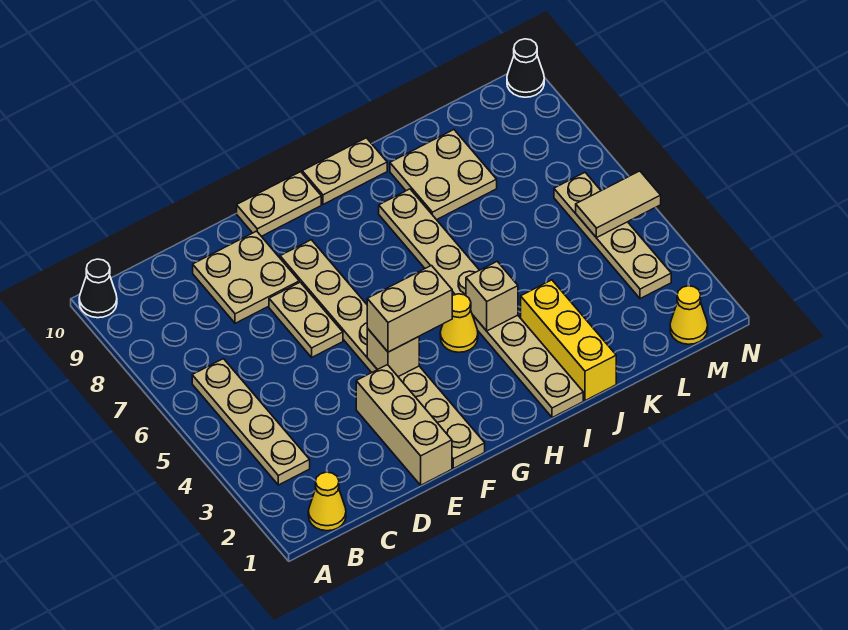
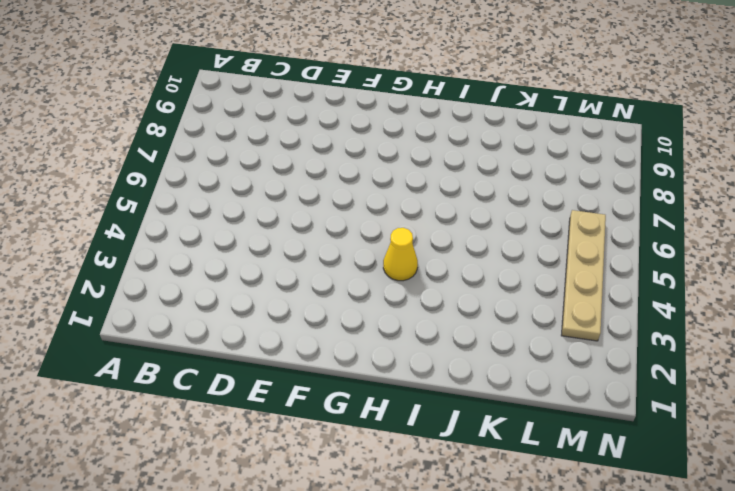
none -> black 1x1 cone [79,259,117,318]
none -> yellow 1x1 cone [308,472,346,531]
none -> tan 1x4 plate [192,359,310,485]

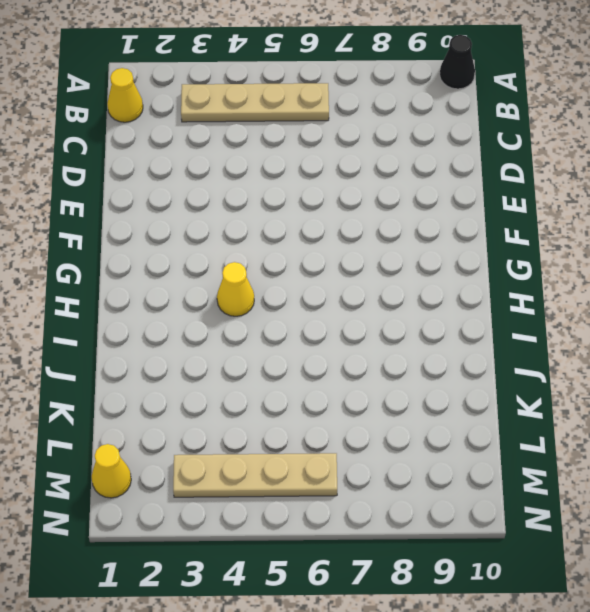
none -> tan 2x2 plate [193,231,299,323]
none -> tan 1x3 brick [356,365,452,485]
none -> tan 1x2 plate [269,282,343,357]

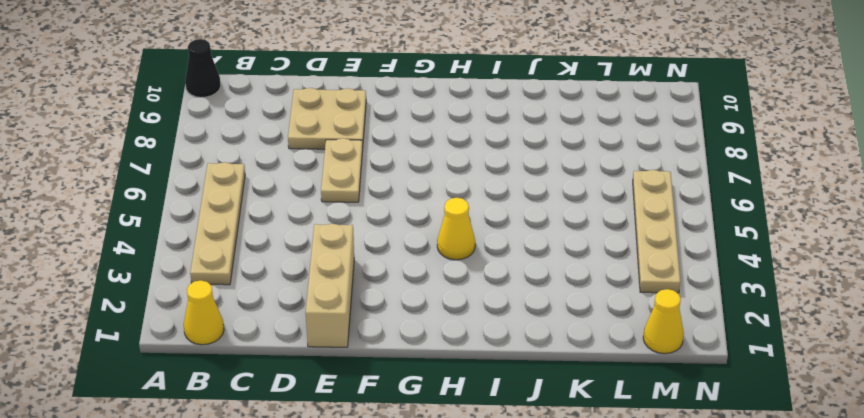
none -> tan 1x8 plate [280,240,485,468]
none -> tan 1x2 plate [237,172,321,236]
none -> tan 1x2 plate [302,138,387,204]

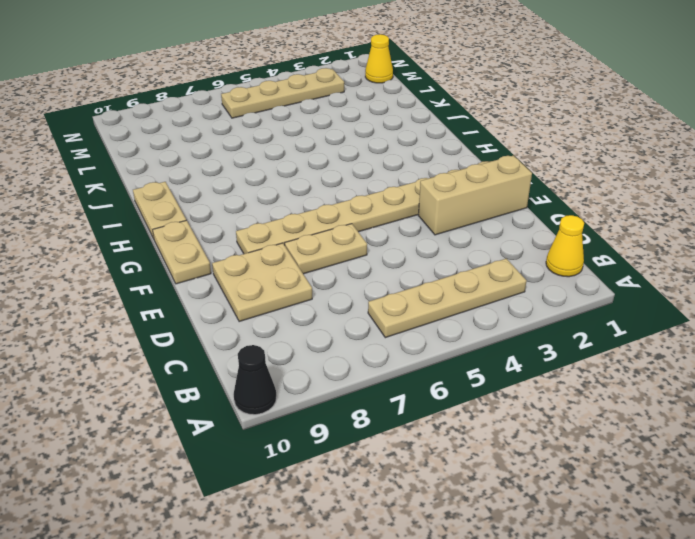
none -> yellow 1x1 cone [440,294,478,352]
none -> tan 1x8 plate [379,189,583,418]
none -> yellow 1x3 brick [521,280,616,401]

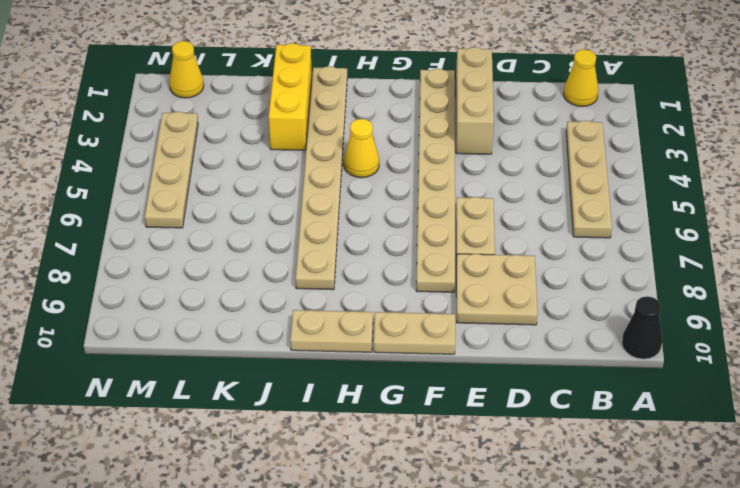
none -> tan 2x2 plate [390,130,497,220]
none -> black 1x1 cone [507,39,544,97]
none -> tan 1x1 brick [367,328,419,377]

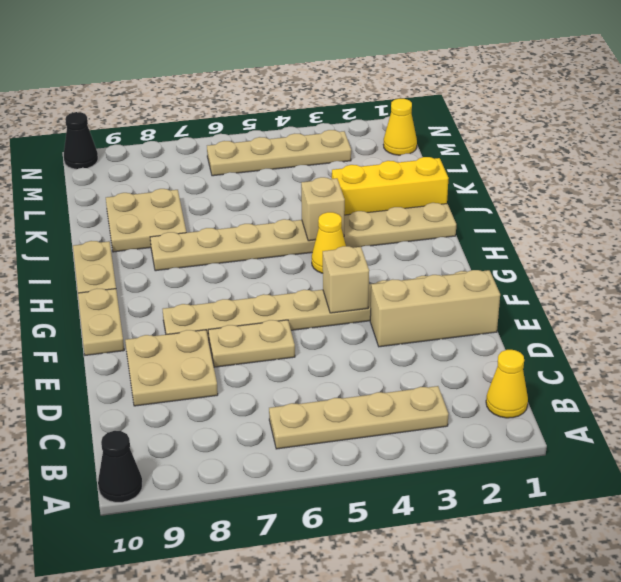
none -> tan 1x2 tile [576,171,661,238]
none -> tan 1x2 brick [367,266,452,352]

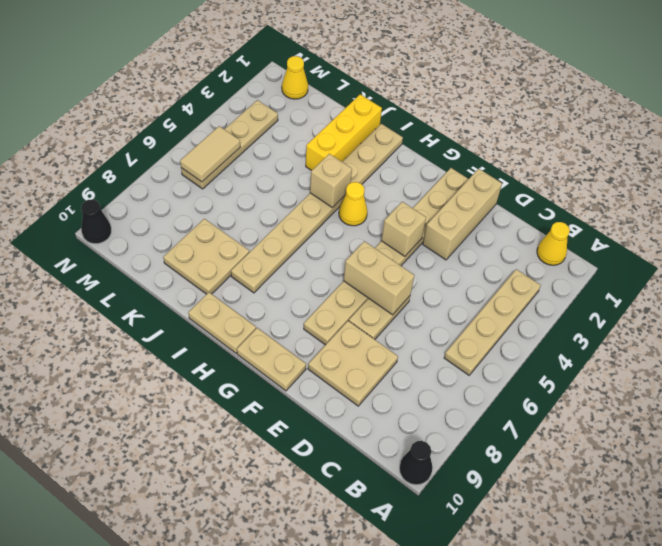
tan 1x2 brick [344,241,414,315] -> tan 1x2 brick moved to [367,266,452,352]
tan 1x2 tile [180,126,240,182] -> tan 1x2 tile turned to [576,171,661,238]

